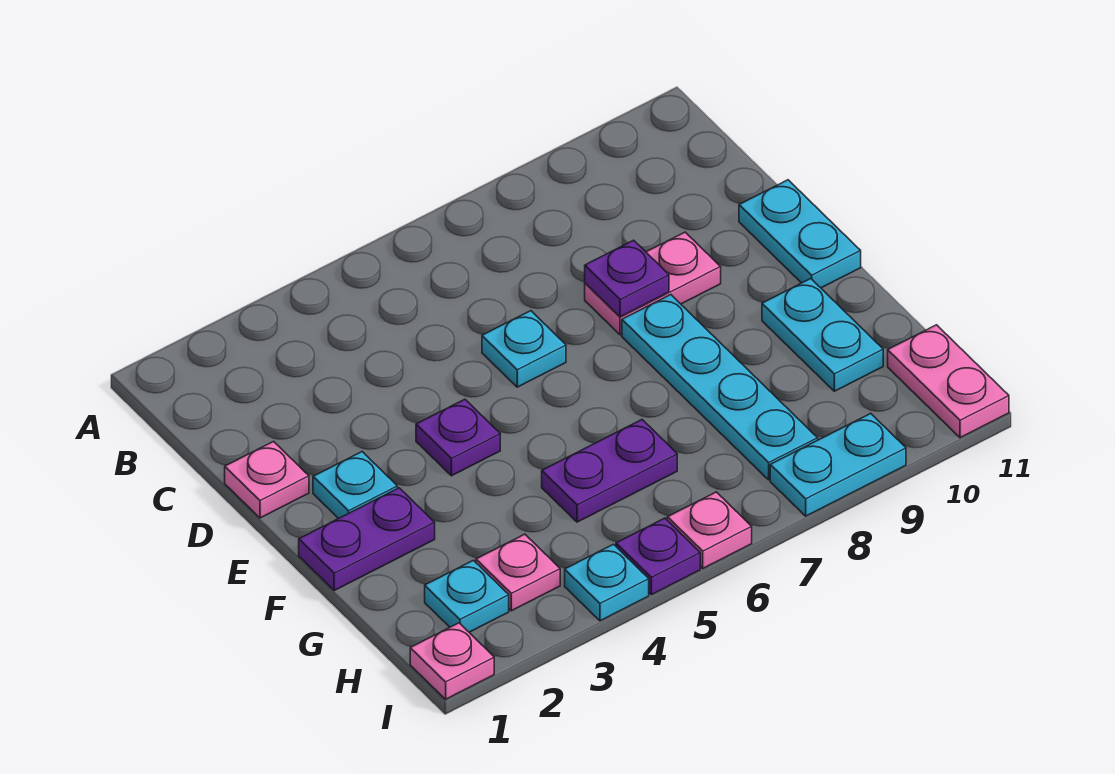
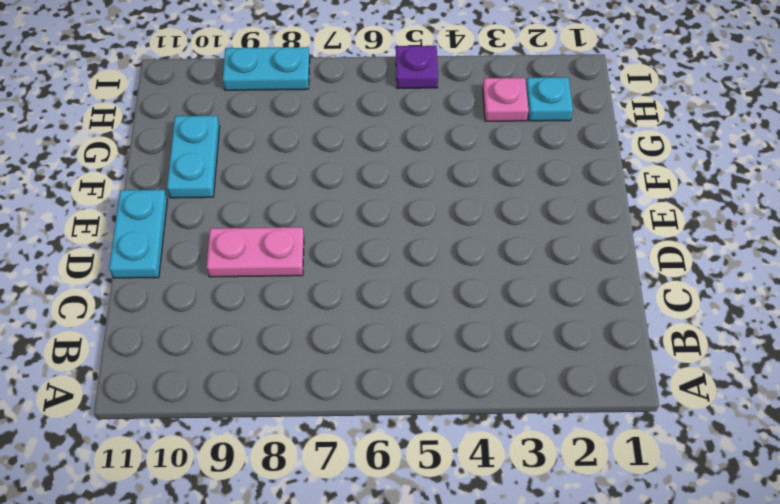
none -> pink 1x1 plate [225,442,309,518]
none -> cyan 1x1 plate [482,311,566,387]
none -> cyan 1x1 plate [313,452,397,519]

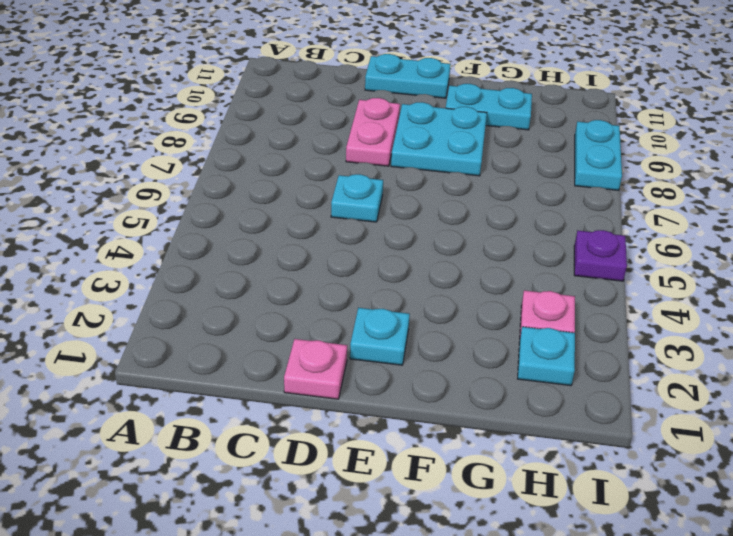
cyan 2x2 plate [391,102,487,176] -> cyan 1x4 plate [622,295,818,480]
none -> purple 1x1 plate [416,399,500,476]
none -> purple 1x2 plate [299,488,435,591]
none -> purple 1x2 plate [542,420,677,522]

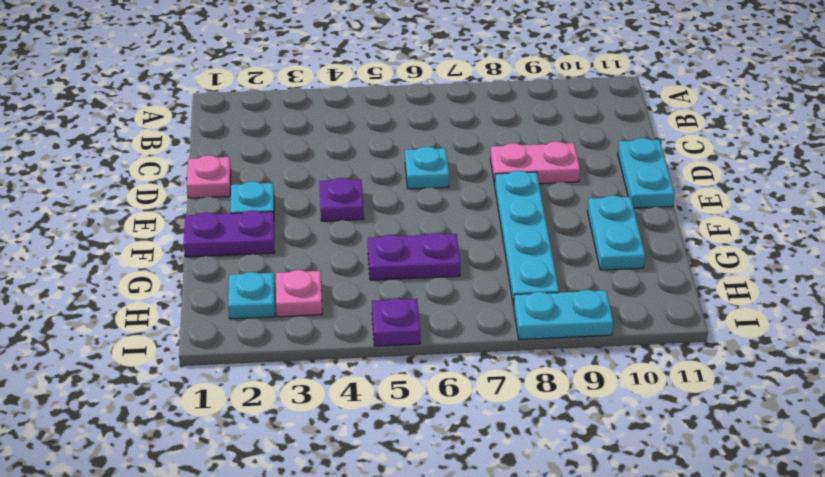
none -> pink 1x2 plate [888,325,1009,438]
none -> pink 1x1 plate [410,623,494,699]
none -> cyan 1x1 plate [565,544,649,621]

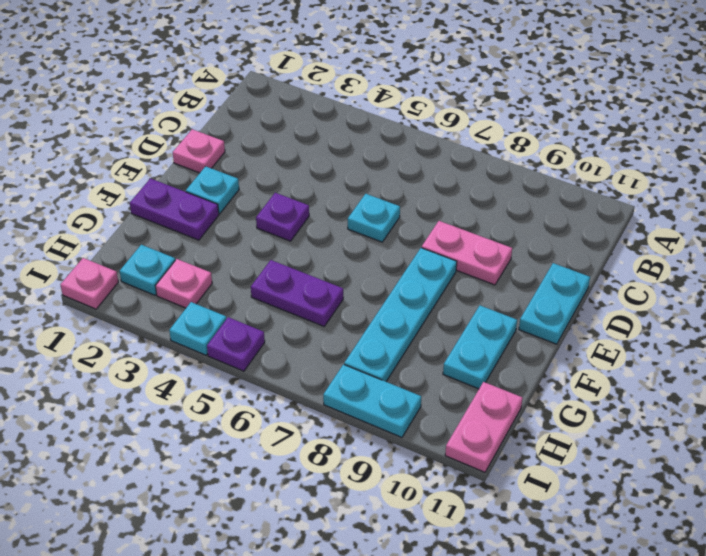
none -> pink 1x1 plate [667,492,752,568]
none -> purple 1x1 plate [585,240,669,317]

